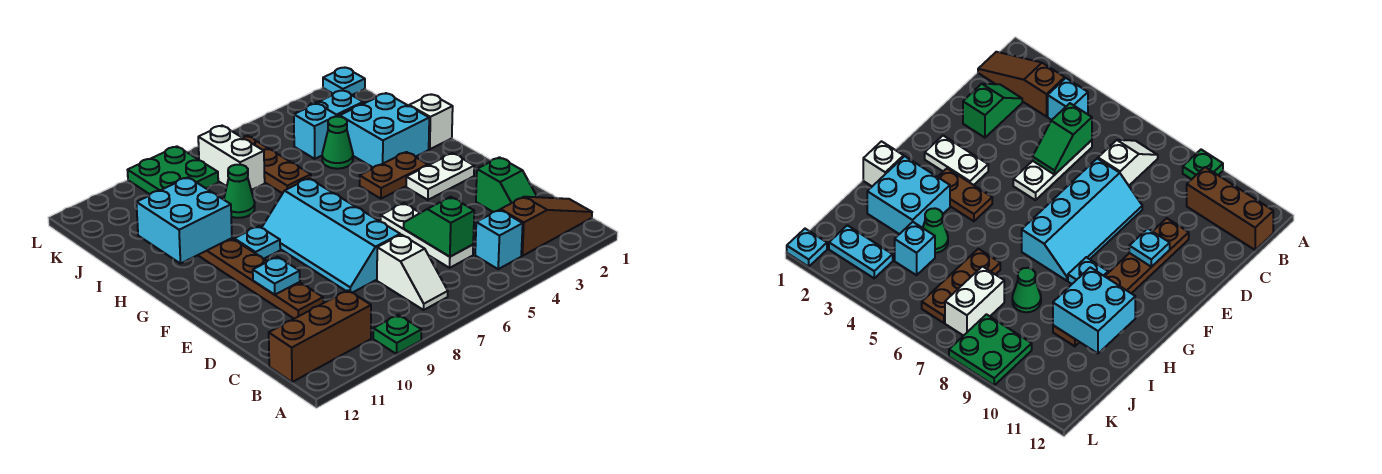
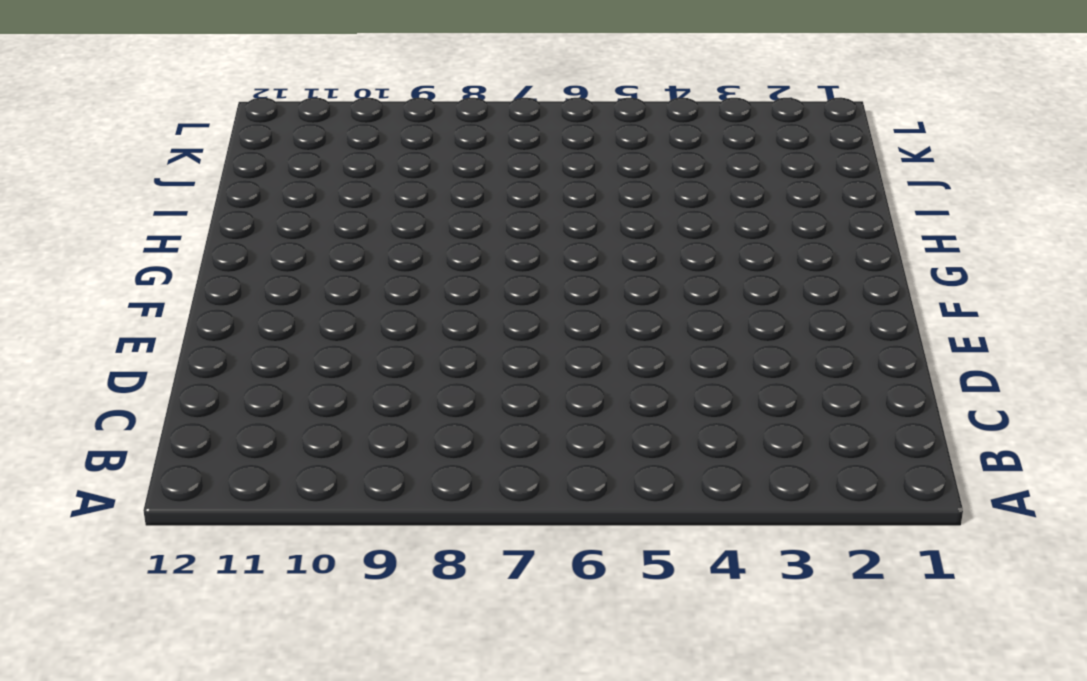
none -> green 1x1 plate [373,315,421,354]
none -> brown 1x3 slope [501,197,592,256]
none -> cyan 1x1 brick [475,210,523,269]

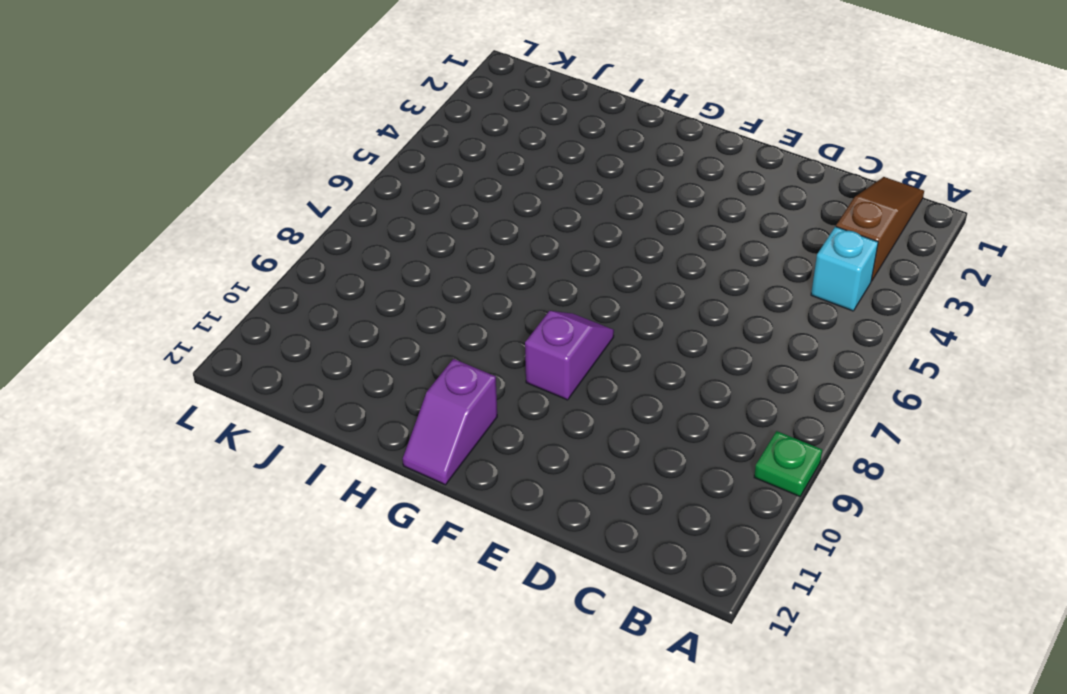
purple 1x2 slope [525,311,614,400] -> cyan 2x4 slope [262,179,400,293]
purple 1x2 slope [403,359,497,485] -> none
none -> white 1x2 slope [377,235,448,310]
none -> brown 1x3 brick [269,290,371,382]
none -> green 1x2 slope [476,157,537,212]

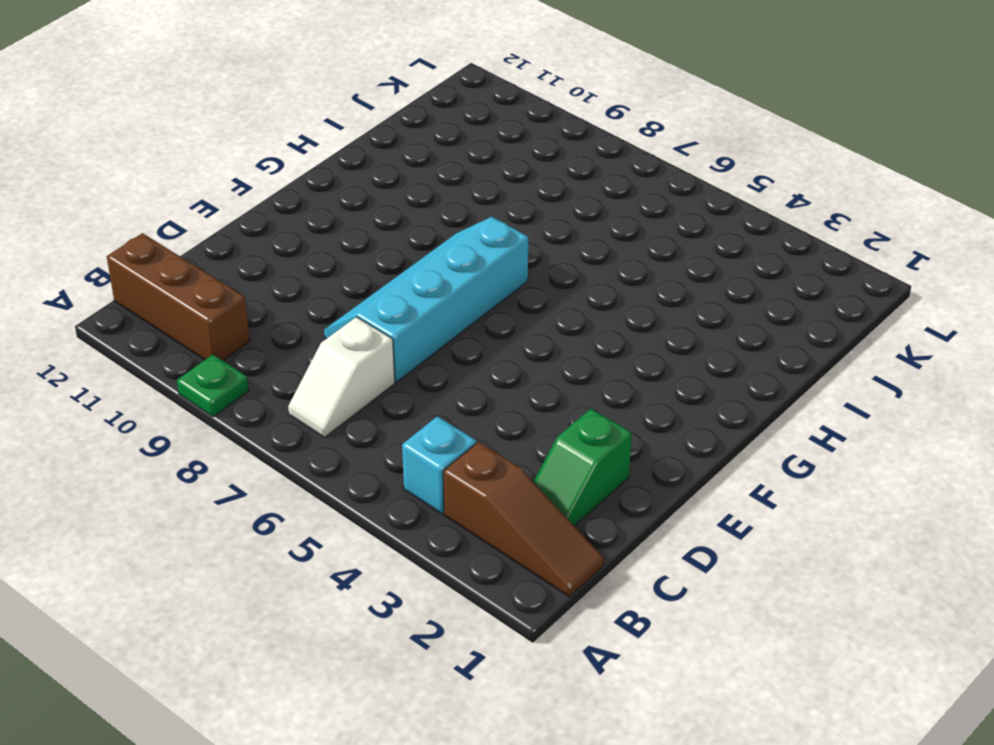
none -> white 1x3 plate [380,203,473,268]
none -> brown 1x6 plate [198,238,323,319]
none -> white 1x2 plate [406,153,474,200]

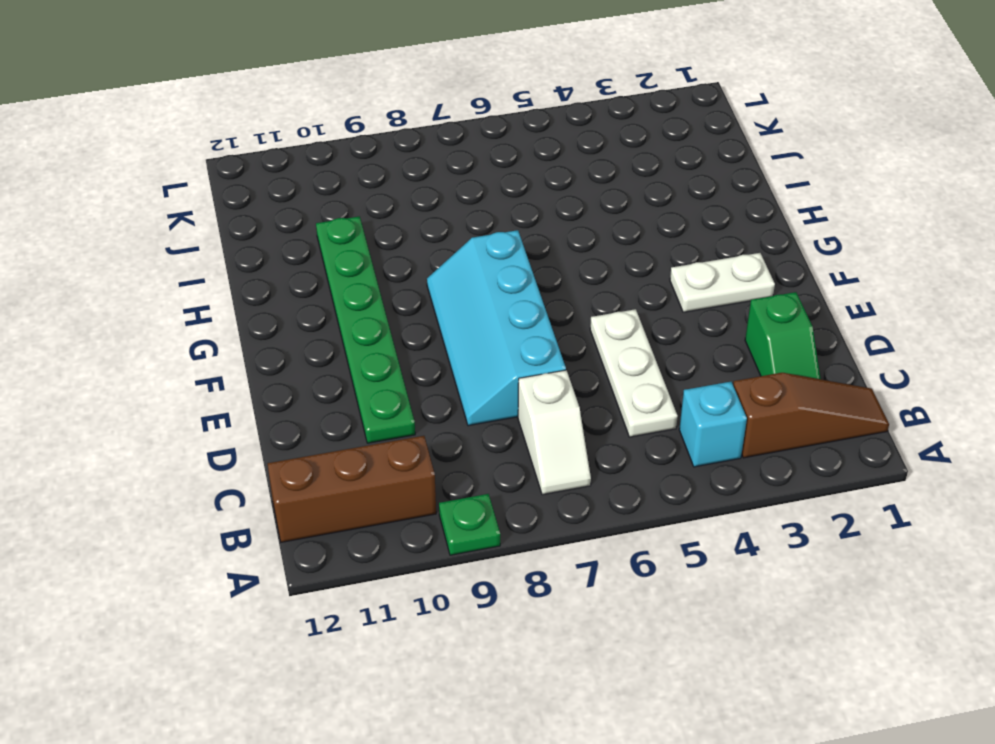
green 1x6 plate [316,216,415,443] -> brown 1x6 plate [198,238,323,319]
none -> brown 1x2 plate [360,152,428,199]
none -> cyan 1x1 plate [234,226,280,259]
none -> white 1x1 brick [409,94,453,149]

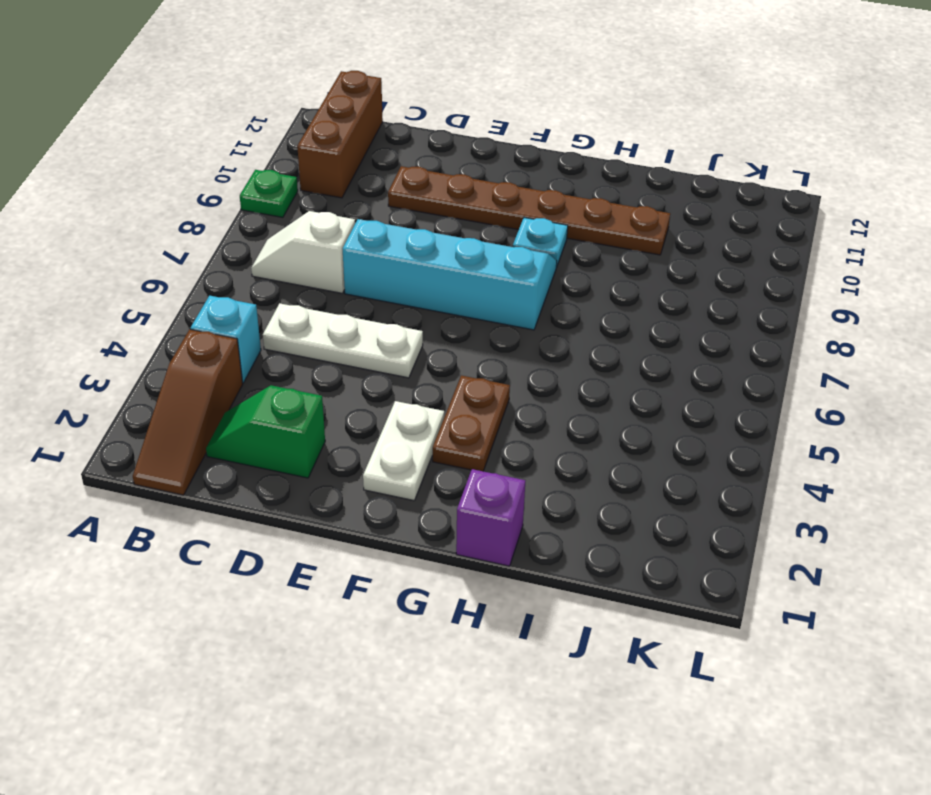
purple 1x1 brick [456,469,525,566] -> white 1x1 brick [409,94,453,149]
none -> cyan 2x2 brick [340,93,429,168]
none -> green 1x1 cone [322,117,353,169]
none -> brown 1x3 plate [242,136,311,193]

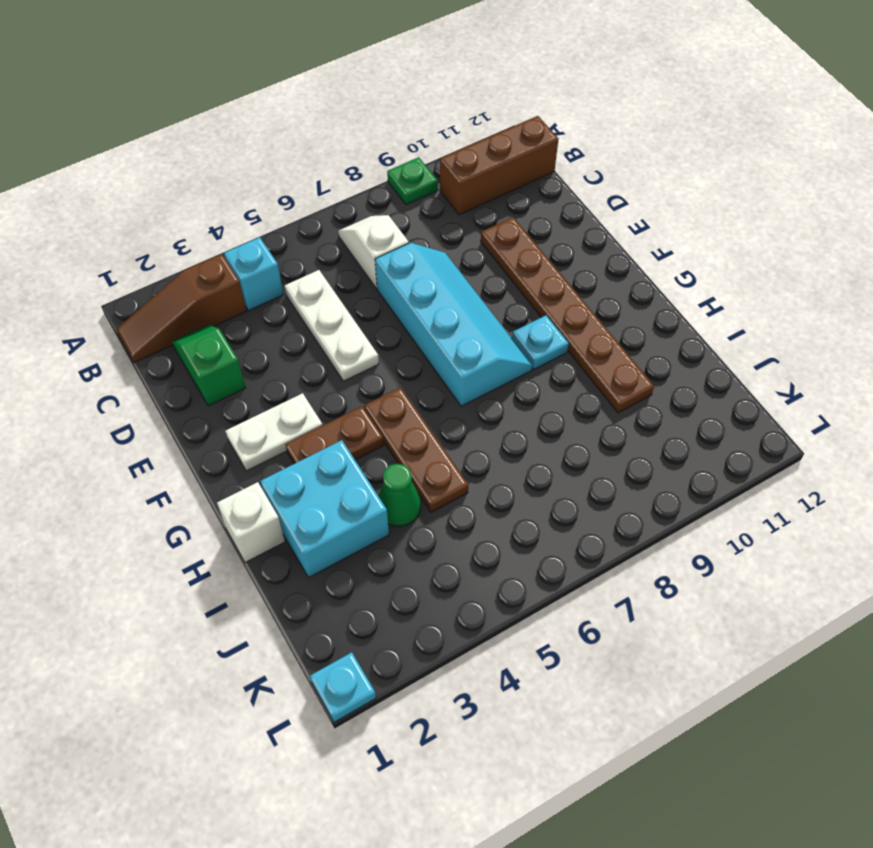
brown 1x3 plate [364,387,468,512] -> brown 1x3 plate moved to [242,136,311,193]
none -> green 1x1 cone [224,165,255,218]
none -> cyan 1x1 brick [294,103,338,159]
none -> white 1x2 brick [198,126,265,190]

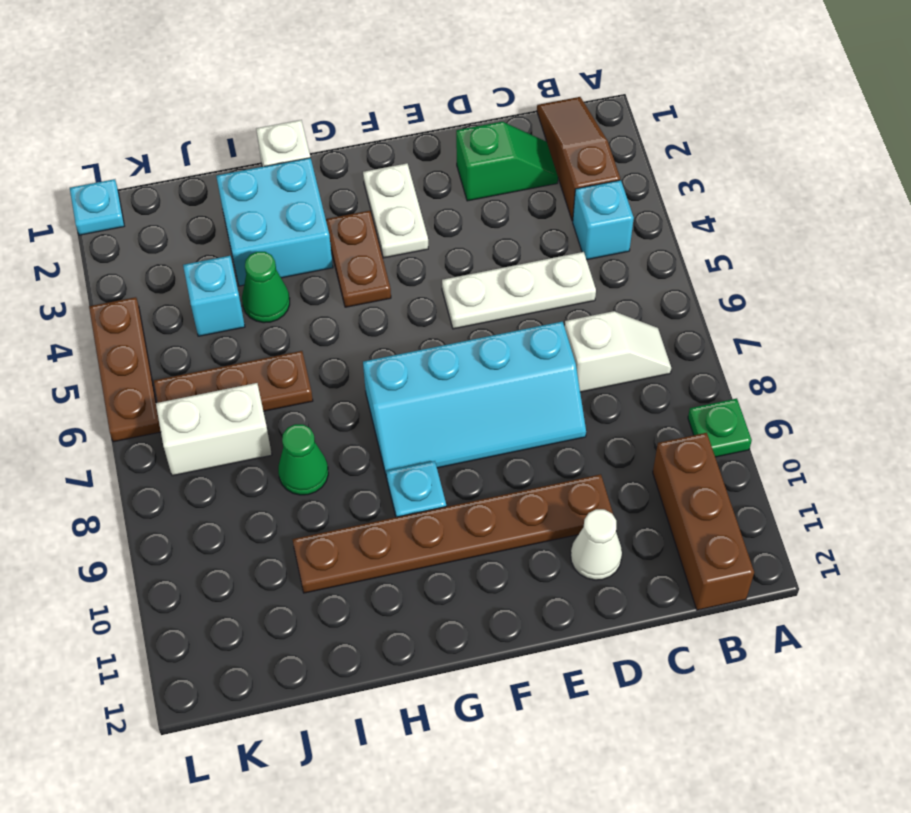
white 1x1 cone [571,509,622,580] -> none
brown 1x3 plate [89,297,161,442] -> none
none -> cyan 1x2 plate [298,91,363,117]
none -> green 2x2 plate [128,146,218,194]
none -> green 1x2 slope [404,197,474,257]

